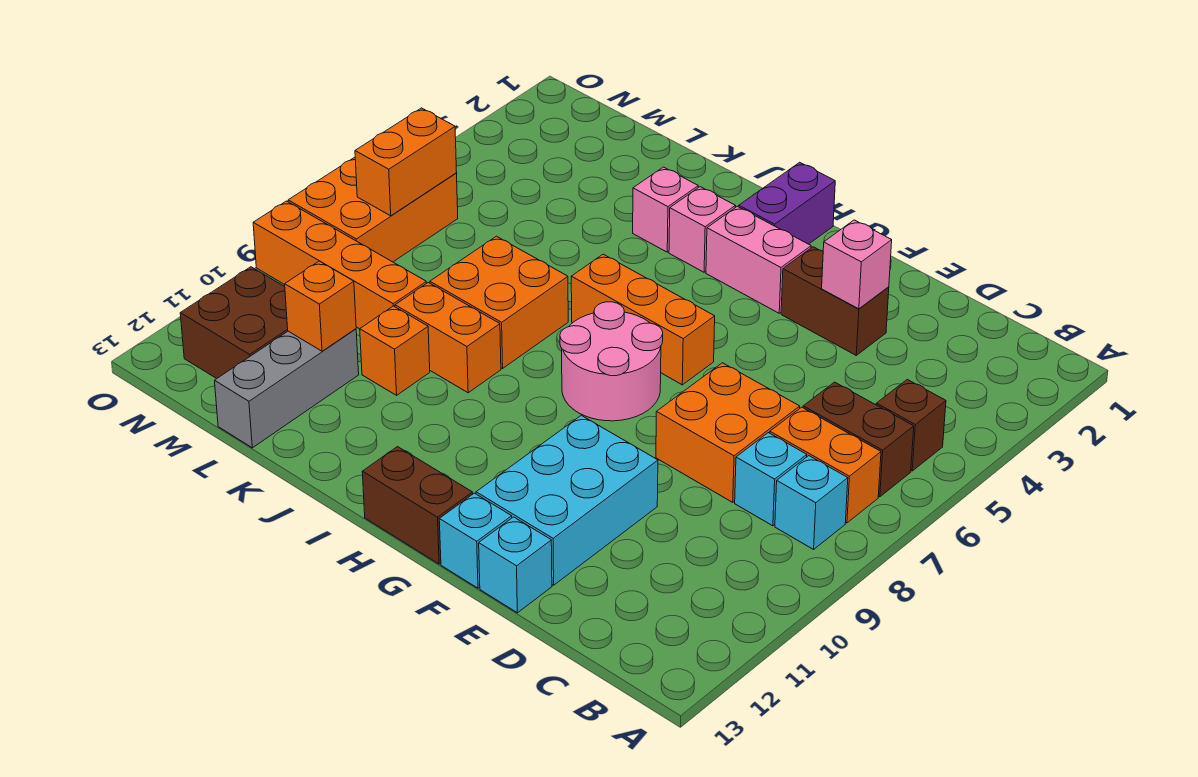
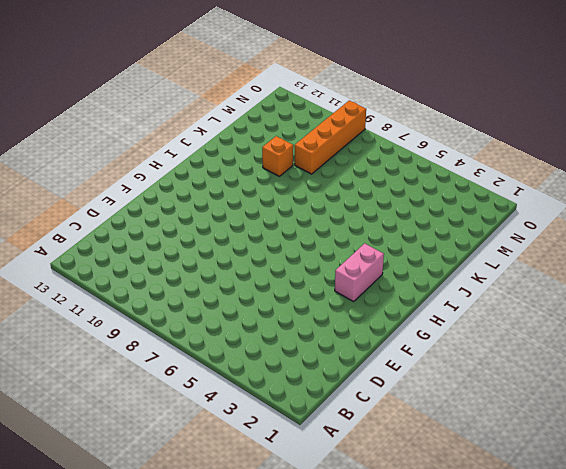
none -> brown 1x1 brick [876,380,946,471]
none -> brown 1x2 brick [803,382,914,497]
none -> orange 1x2 brick [770,407,881,523]

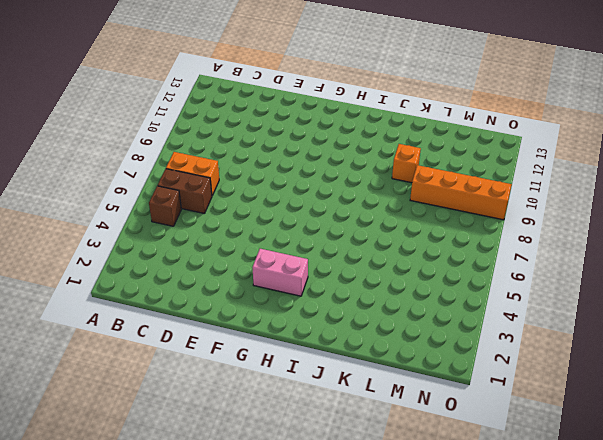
none -> cyan 1x1 brick [775,456,848,549]
none -> cyan 1x1 brick [735,433,807,526]
none -> orange 2x2 brick [656,363,800,502]

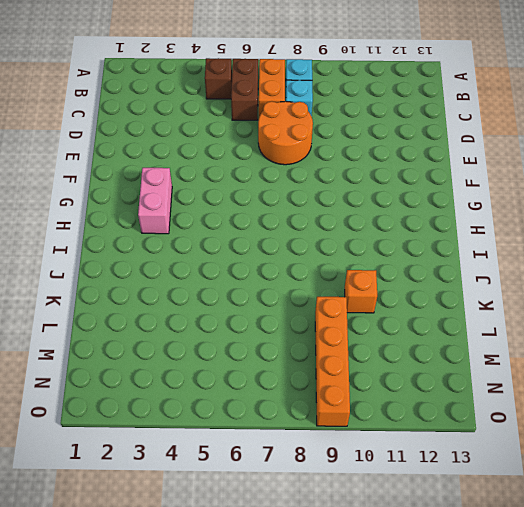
orange 2x2 round brick [258,101,313,165] -> orange 2x2 brick [656,363,800,502]
none -> brown 1x2 brick [781,247,889,355]
none -> cyan 2x3 brick [476,415,658,585]
none -> cyan 1x1 brick [479,517,552,613]

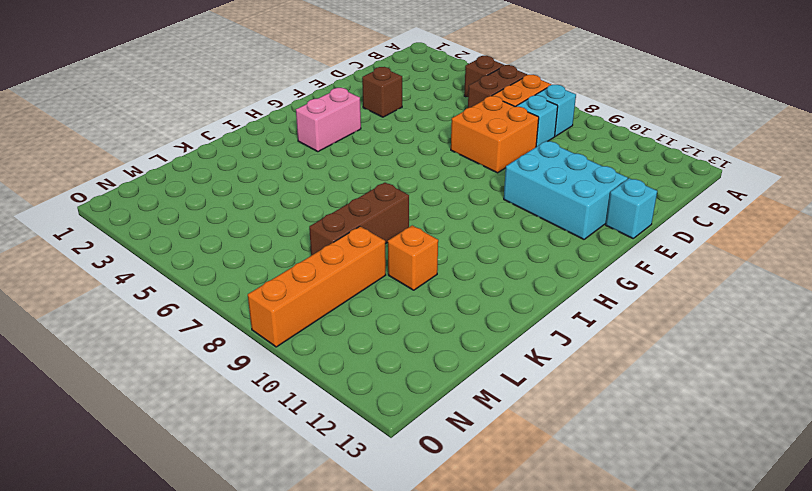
brown 1x1 brick [362,67,402,117] -> brown 1x2 brick [781,247,889,355]
brown 1x3 brick [309,183,409,255] -> orange 2x2 brick [430,236,568,368]
none -> cyan 1x1 brick [439,493,512,588]
none -> orange 1x3 brick [571,254,715,385]
none -> pink 2x2 round brick [560,302,663,421]

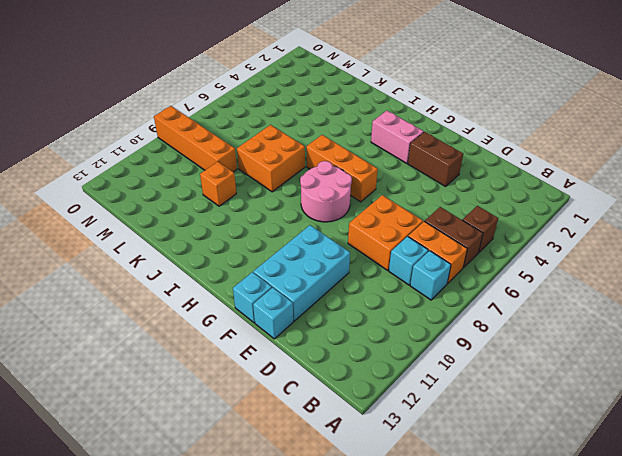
none -> brown 1x2 brick [362,447,473,564]
none -> purple 1x2 brick [739,162,835,244]
none -> pink 1x1 brick [669,187,735,272]

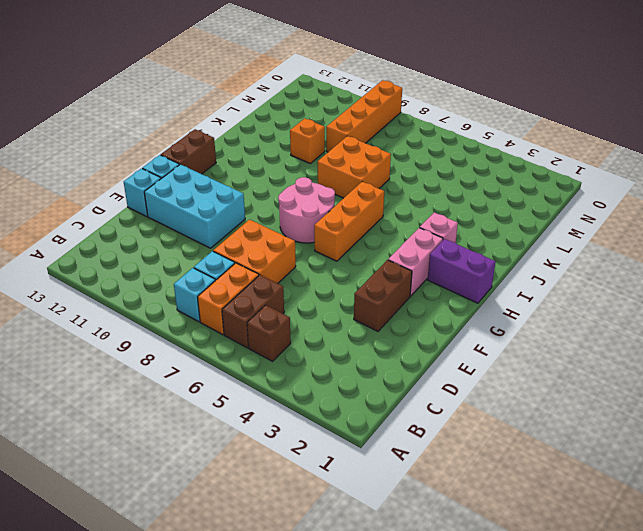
none -> pink 1x1 brick [633,167,698,252]
none -> orange 1x2 brick [395,283,501,393]
none -> grey 1x3 brick [215,329,359,448]

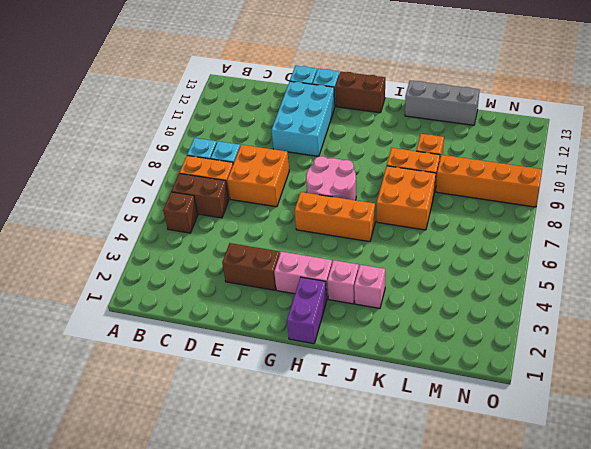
grey 1x3 brick [405,80,479,125] -> grey 1x3 brick turned to [215,329,359,448]
none -> brown 2x2 brick [180,267,288,379]
none -> orange 2x3 brick [288,157,458,262]
none -> pink 1x1 brick [822,220,892,309]

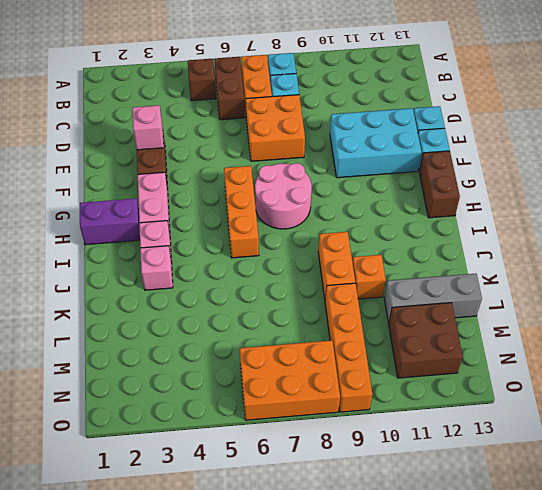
none -> orange 2x2 brick [430,236,568,368]
none -> orange 1x1 brick [285,261,356,351]
none -> orange 1x2 brick [355,108,457,216]

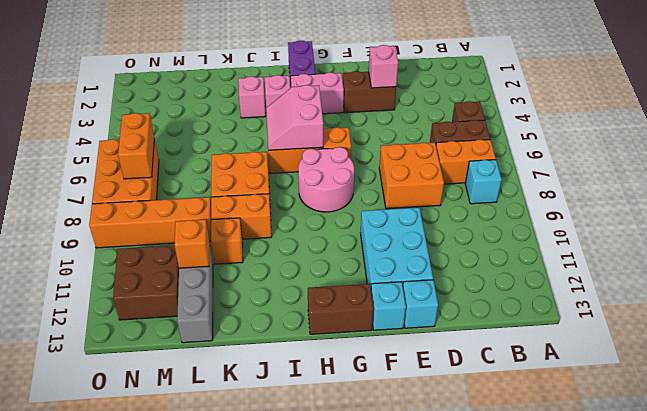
pink 2x2 slope [266,85,323,150] -> none
none -> cyan 1x1 brick [735,433,807,526]

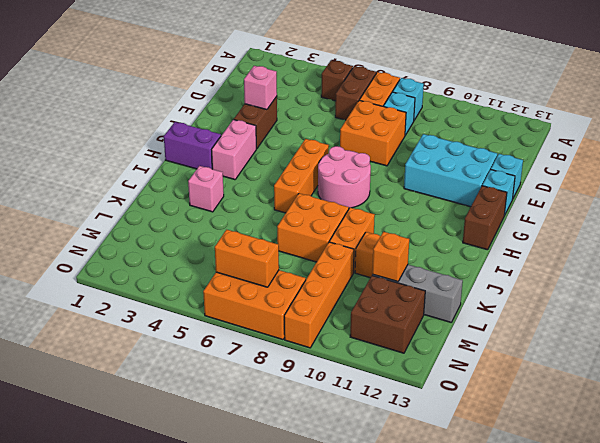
none -> pink 1x1 brick [669,187,735,272]

